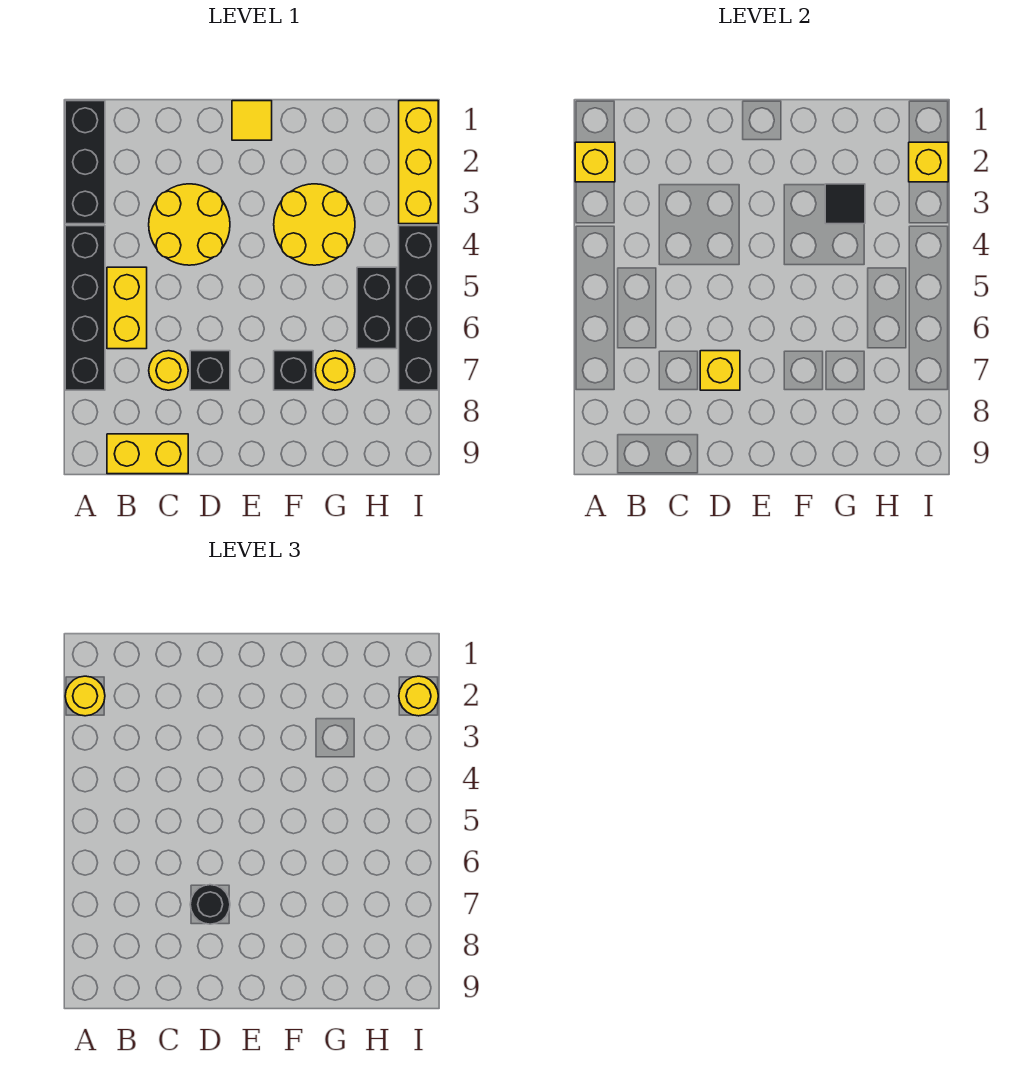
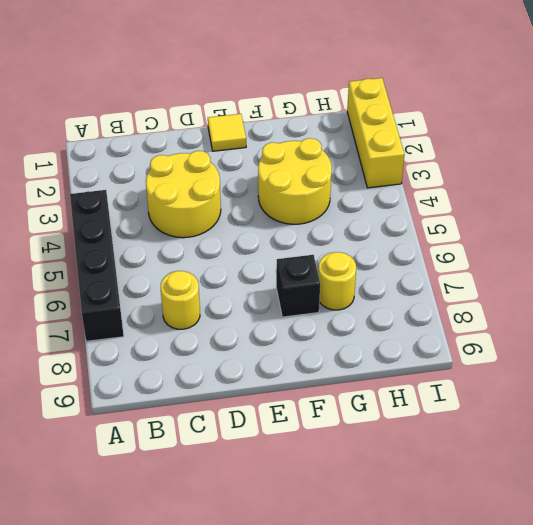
none -> black 1x3 brick [65,101,105,224]
none -> yellow 1x2 brick [107,267,147,349]
none -> yellow 1x2 brick [107,434,188,474]

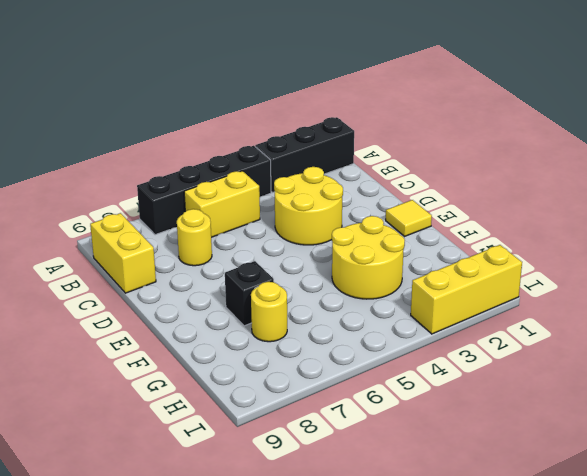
none -> black 1x1 brick [190,351,230,390]
none -> black 1x2 brick [357,267,397,349]
none -> black 1x4 brick [399,226,438,390]

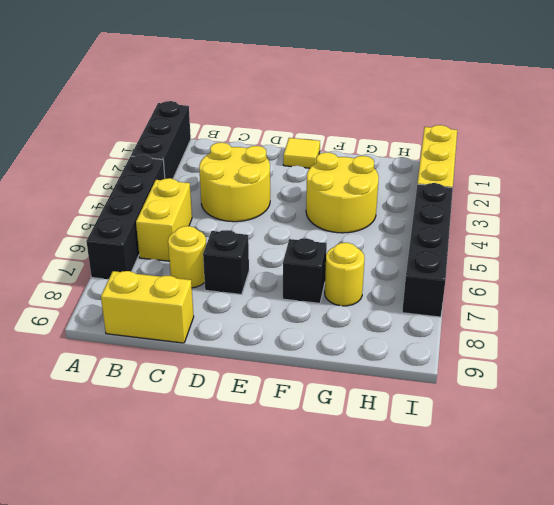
none -> black 1x2 brick [357,267,397,349]
none -> yellow 1x1 brick [575,142,615,182]
none -> yellow 1x1 brick [700,351,740,390]

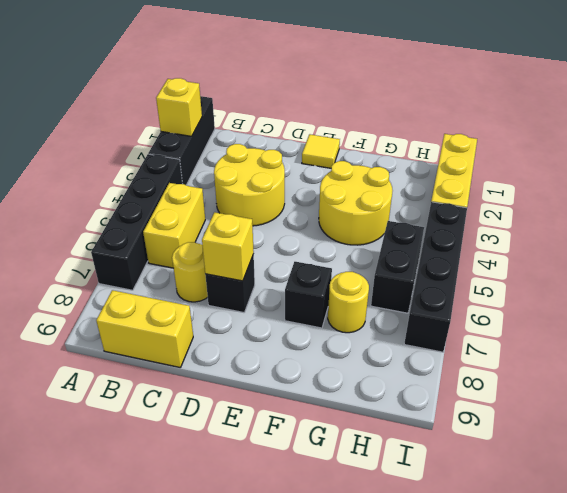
none -> black 1x1 tile [825,184,865,224]
none -> yellow 1x1 brick [909,142,948,182]
none -> yellow 1x1 round brick [65,676,105,716]

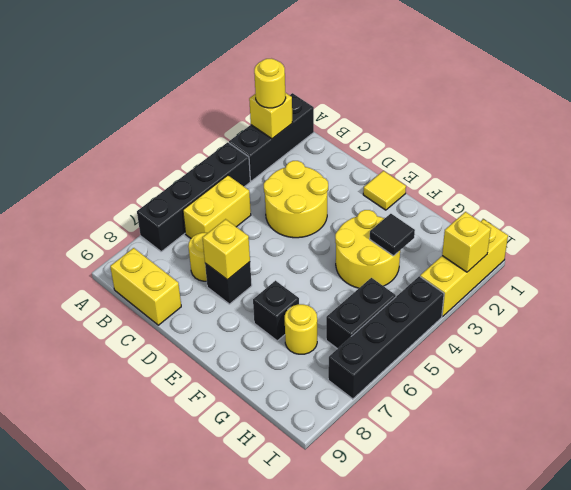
none -> black 1x1 round brick [190,885,230,924]
none -> yellow 1x1 round brick [399,676,438,716]

